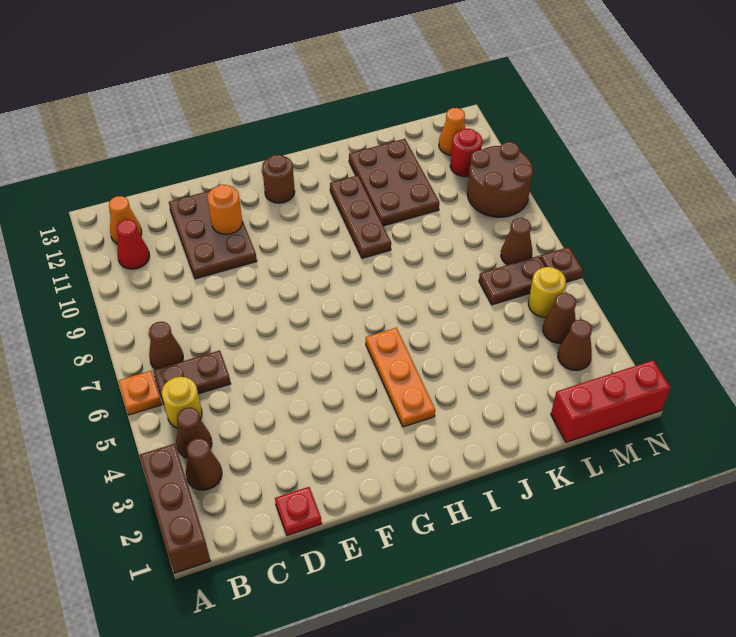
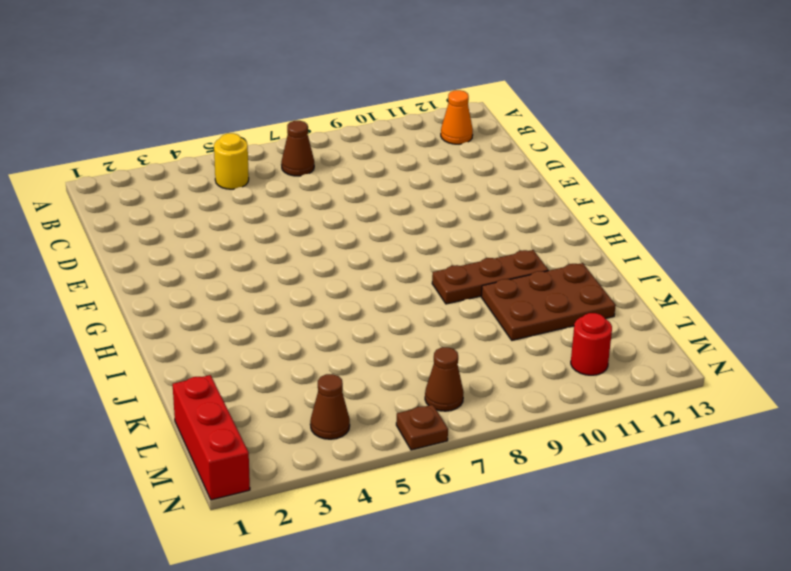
none -> brown 1x3 brick [139,444,210,573]
none -> orange 1x1 plate [118,371,162,415]
none -> brown 1x1 cone [186,438,222,490]

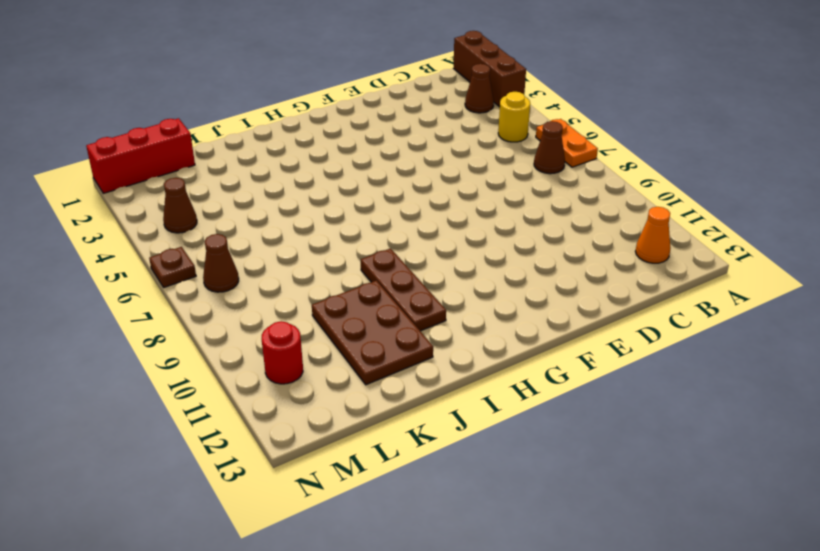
orange 1x2 plate [536,119,598,167] -> orange 1x1 plate [118,371,162,415]
none -> brown 1x1 cone [176,408,212,458]
none -> brown 1x2 plate [153,350,231,404]
none -> red 1x1 cone [116,220,150,269]

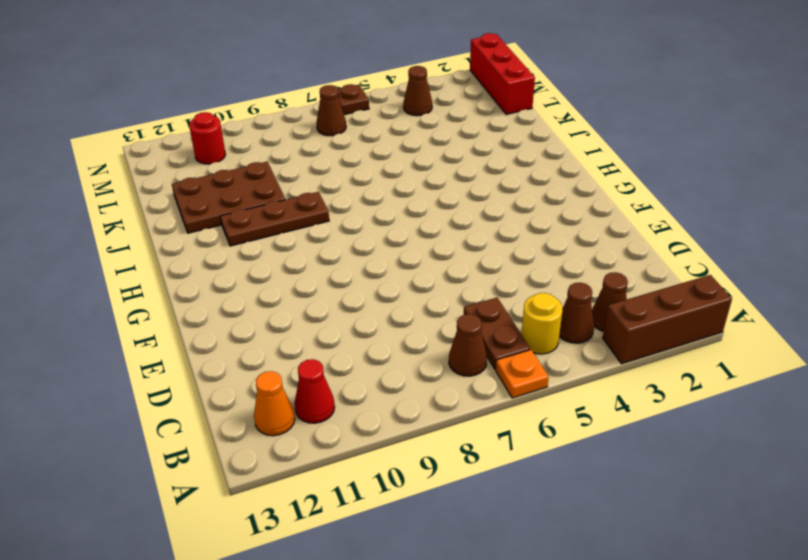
none -> red 1x1 plate [275,487,322,536]
none -> brown 2x3 plate [169,191,257,279]
none -> brown 1x1 round brick [262,155,295,203]

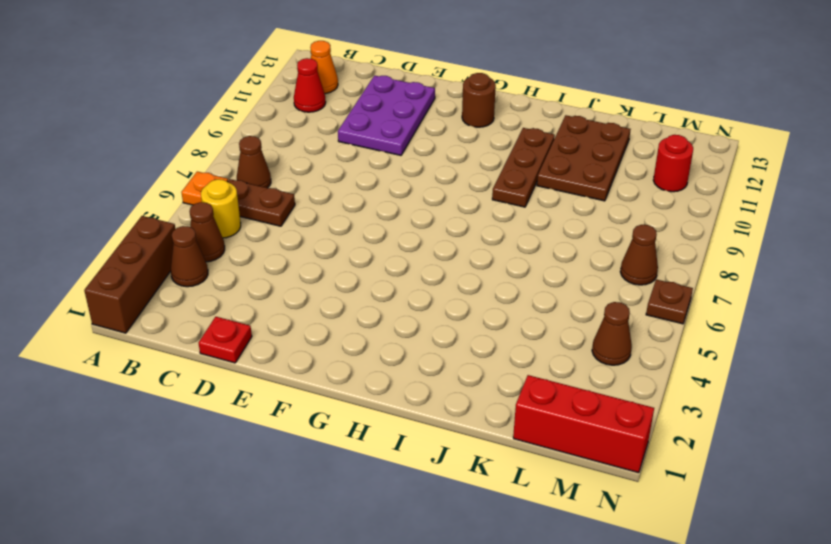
purple 2x3 plate [338,76,435,155] -> brown 2x3 plate [169,191,257,279]
none -> orange 1x3 plate [366,328,435,427]
none -> brown 1x2 plate [479,256,545,305]
none -> brown 1x1 cone [558,320,592,371]

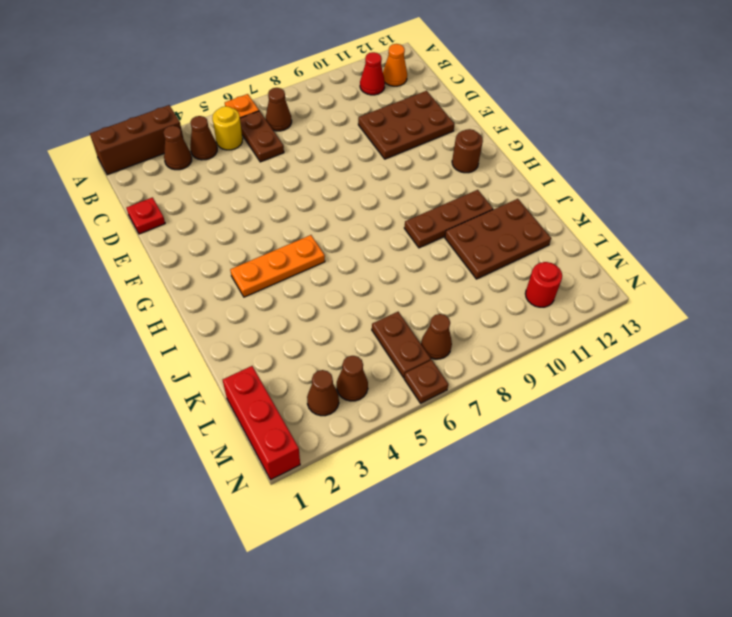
none -> yellow 1x1 round brick [528,267,566,317]
none -> brown 2x2 round brick [467,142,533,217]
none -> orange 1x1 cone [439,108,466,155]

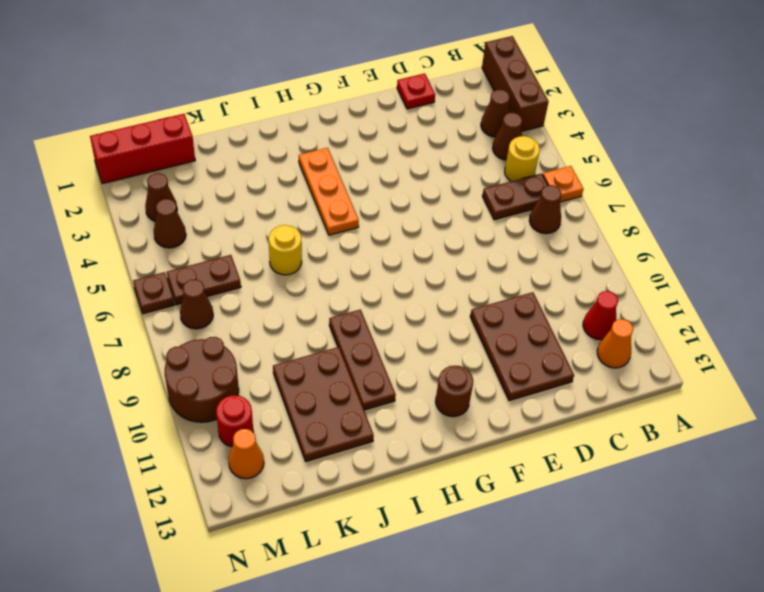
yellow 1x1 round brick [269,225,302,275] -> yellow 1x1 round brick moved to [528,267,566,317]
none -> orange 1x1 round brick [207,185,242,234]

